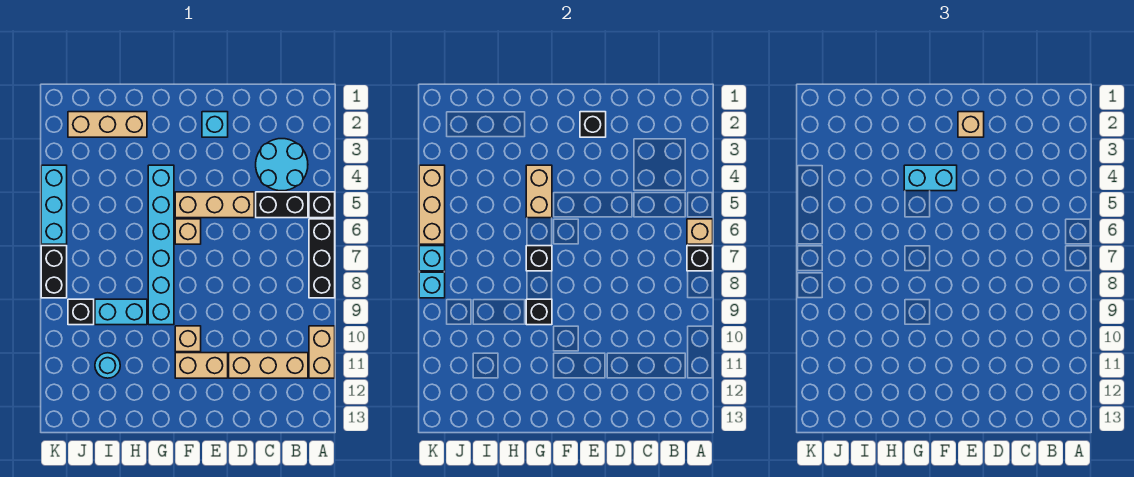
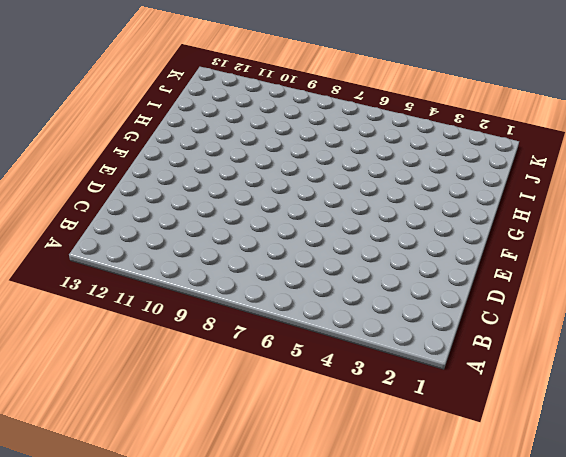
none -> black 1x1 brick [309,192,335,218]
none -> black 1x3 brick [309,219,335,298]
none -> tan 1x2 brick [309,326,335,378]

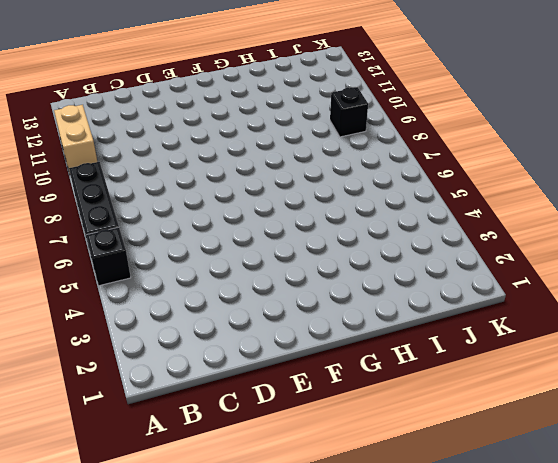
none -> cyan 2x2 round brick [256,139,308,191]
none -> black 1x2 brick [256,192,308,218]
none -> tan 1x3 brick [229,353,308,378]

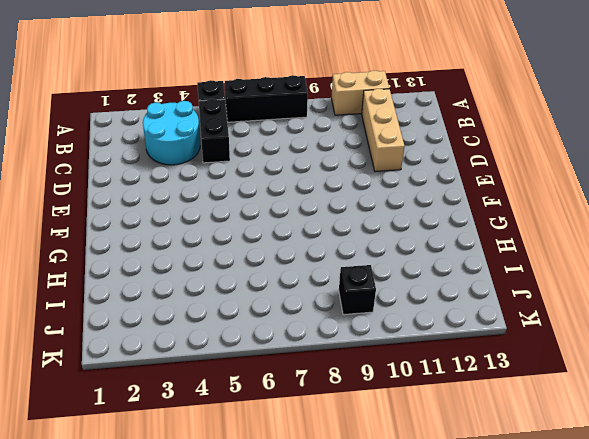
none -> tan 1x3 brick [175,192,254,218]
none -> cyan 1x1 brick [202,112,228,137]
none -> tan 1x2 brick [175,353,228,378]

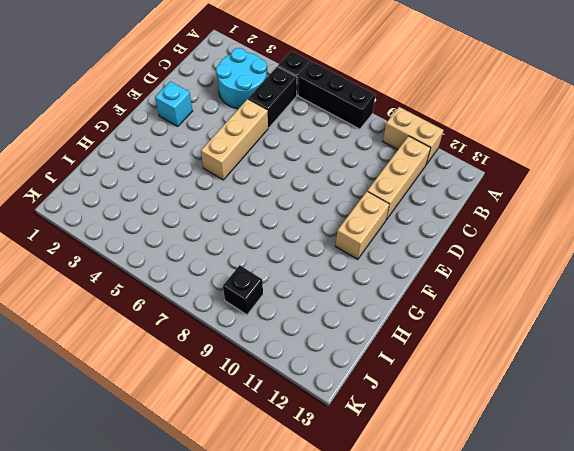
none -> tan 1x1 brick [175,219,201,244]
none -> tan 1x1 brick [175,326,201,352]
none -> cyan 1x6 brick [148,165,174,325]

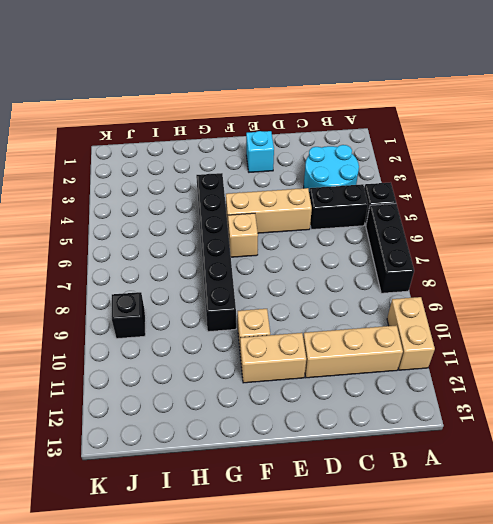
black 1x6 brick [196,173,236,332] -> cyan 1x6 brick [148,165,174,325]
none -> tan 1x3 brick [68,112,147,137]
none -> cyan 1x2 brick [95,299,147,325]
none -> cyan 1x1 round brick [95,353,120,378]

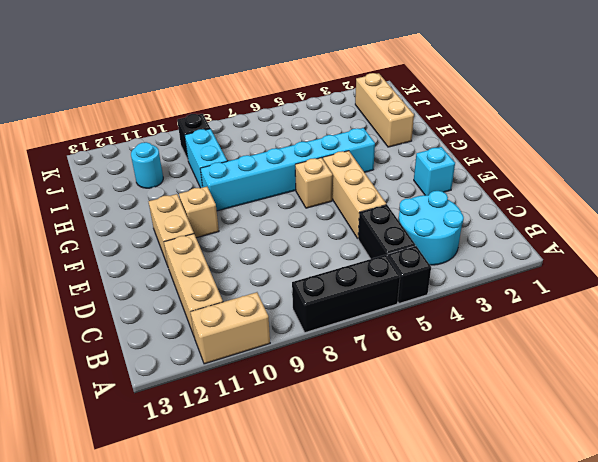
none -> cyan 1x3 brick [41,165,67,244]
none -> black 1x2 brick [41,246,67,298]
none -> tan 1x1 brick [687,219,713,244]

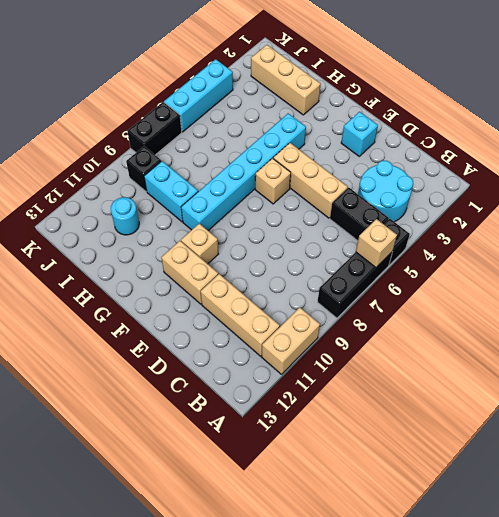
none -> black 1x1 brick [687,246,713,271]
none -> black 1x1 brick [580,112,606,137]
none -> tan 1x2 brick [526,165,552,218]

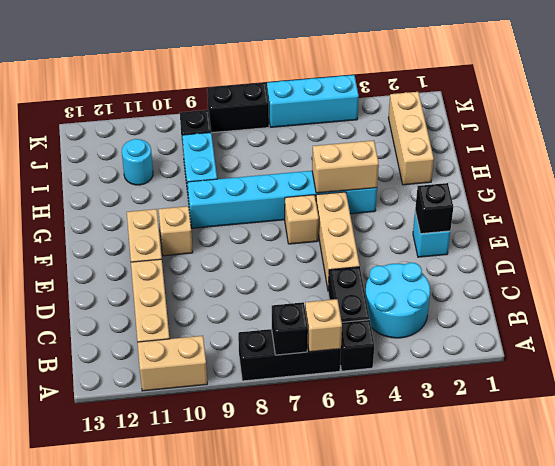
none -> black 1x1 brick [526,246,552,271]
none -> black 1x1 brick [526,299,552,325]
none -> tan 1x3 brick [419,165,445,244]

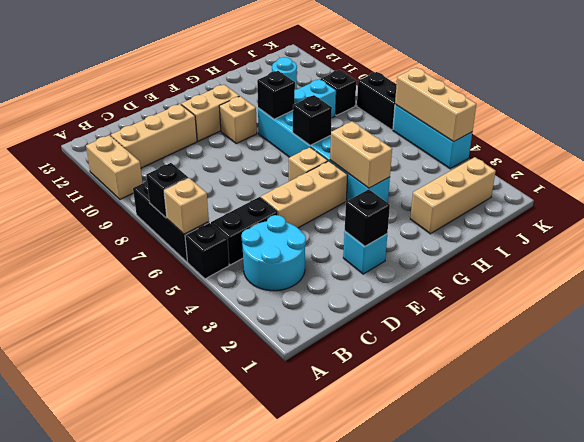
none -> cyan 1x1 brick [419,246,445,271]
none -> cyan 1x1 brick [419,272,445,298]
none -> tan 1x1 brick [958,112,984,137]

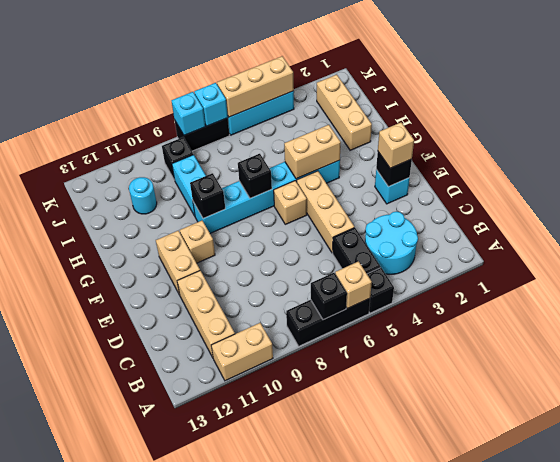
none -> cyan 1x2 brick [904,165,957,191]

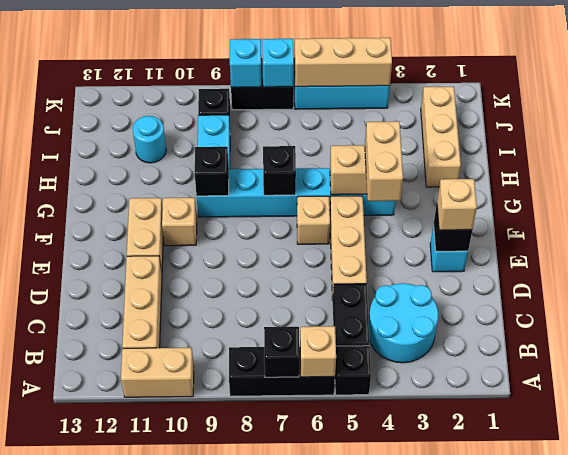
tan 1x2 brick [365,121,403,201] -> cyan 1x2 brick [904,165,957,191]

